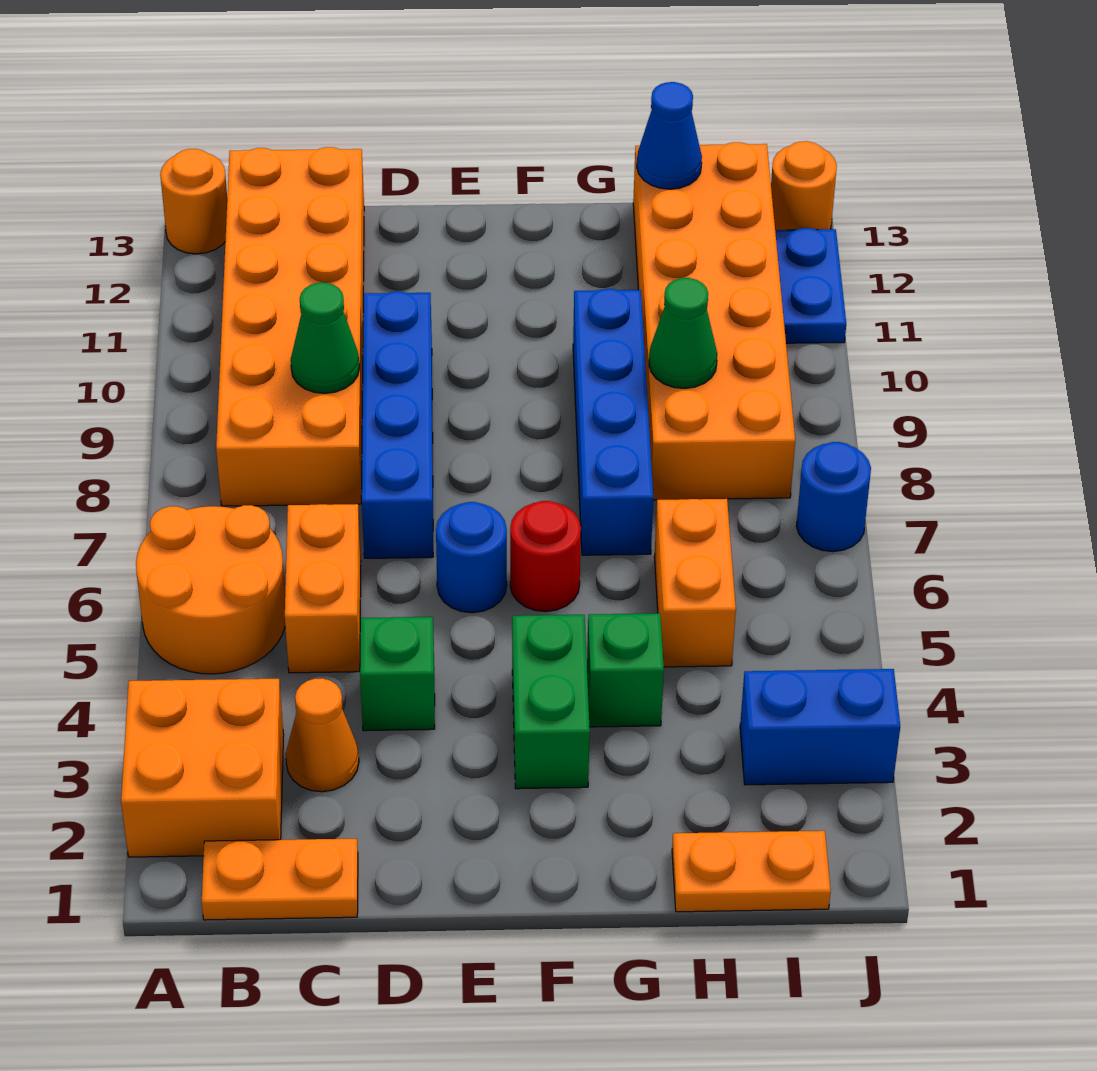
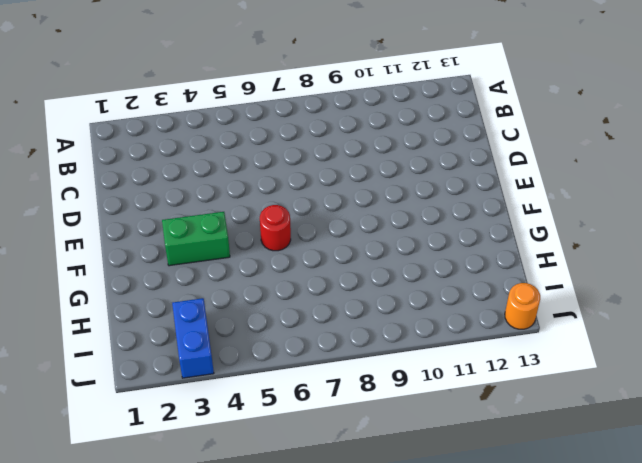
none -> orange 2x2 brick [121,679,284,857]
none -> orange 2x2 round brick [136,505,285,674]
none -> orange 1x1 round brick [160,149,227,254]

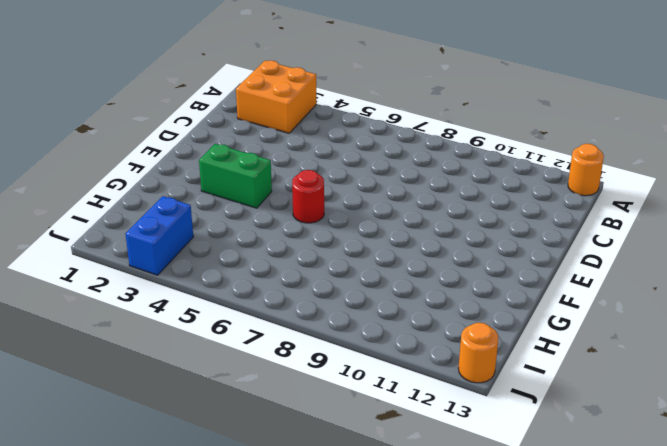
none -> orange 2x2 round brick [136,505,285,674]
none -> orange 1x2 plate [202,839,358,920]
none -> orange 2x6 brick [216,147,364,506]

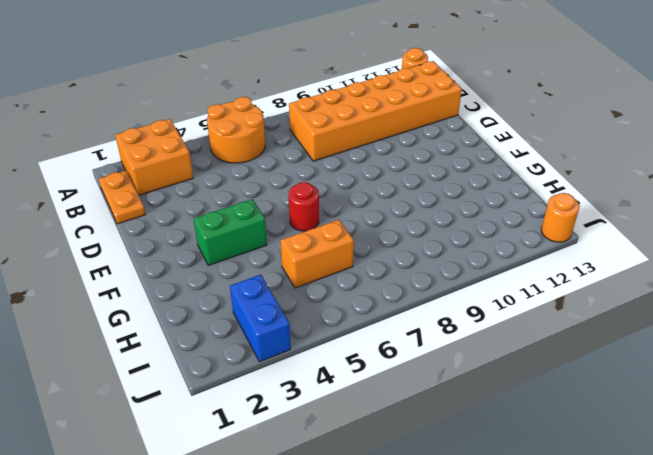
none -> orange 1x1 cone [286,678,359,792]
none -> orange 1x2 brick [285,504,361,673]
none -> green 1x1 brick [360,617,435,731]

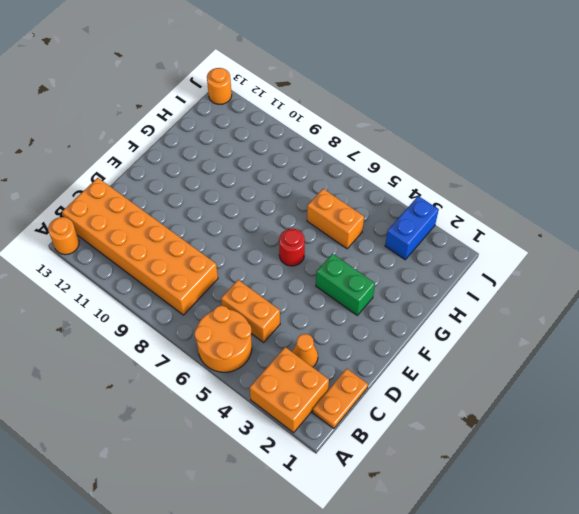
none -> green 1x1 brick [360,617,435,731]
none -> blue 1x4 brick [362,292,433,558]
none -> blue 1x1 round brick [436,502,507,613]

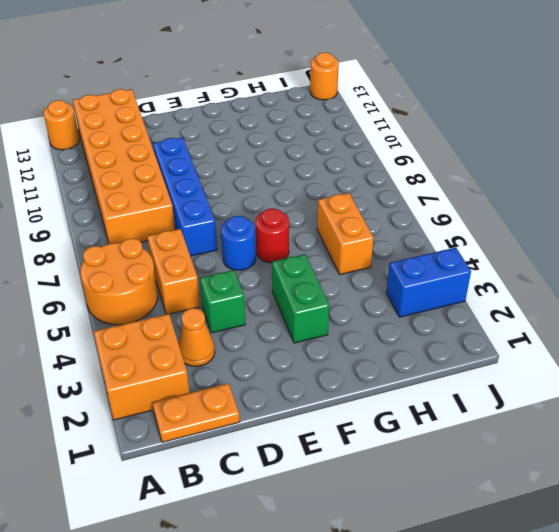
none -> green 1x1 brick [587,613,664,727]
none -> blue 1x4 brick [573,289,653,555]
none -> orange 1x2 plate [672,831,831,912]

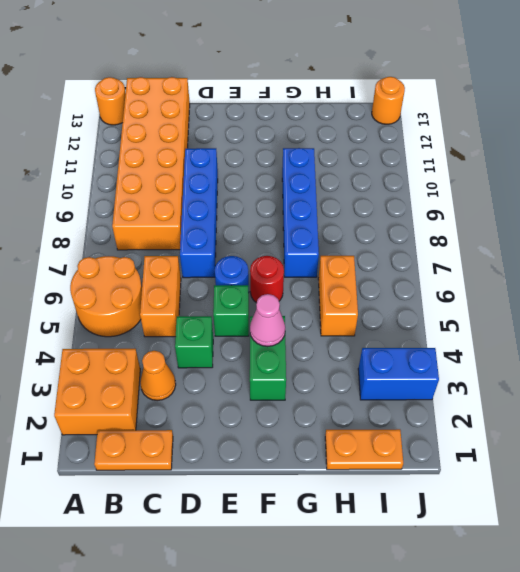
green 1x1 brick [213,285,249,336] -> green 1x1 brick moved to [587,613,664,727]
pink 1x1 cone [250,294,285,347] -> none
none -> orange 2x6 brick [633,142,795,500]
none -> blue 1x1 round brick [796,442,871,552]
none -> blue 1x2 plate [775,228,846,343]

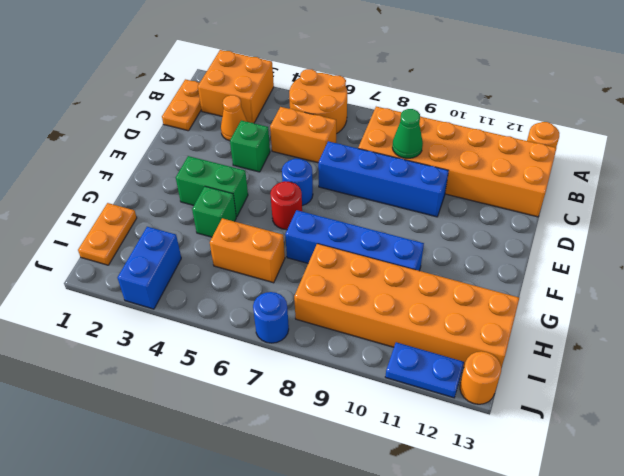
none -> green 1x1 cone [649,278,717,389]
none -> blue 1x1 cone [637,82,702,189]

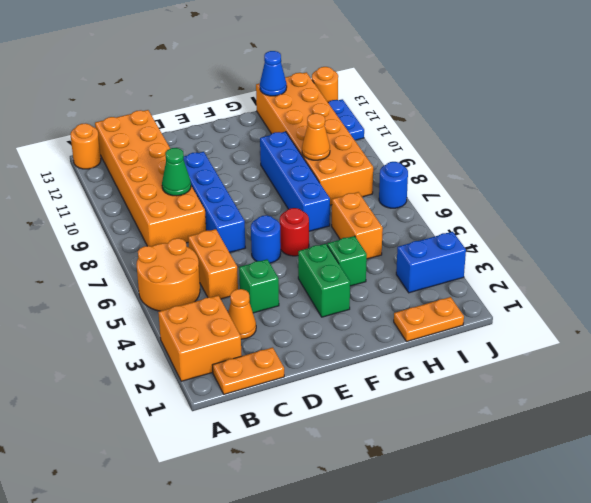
orange 1x1 cone [302,113,330,160] -> green 1x1 cone [649,278,717,389]

